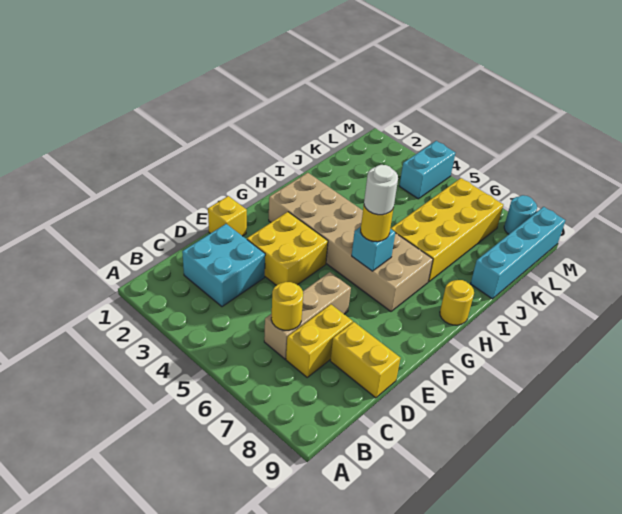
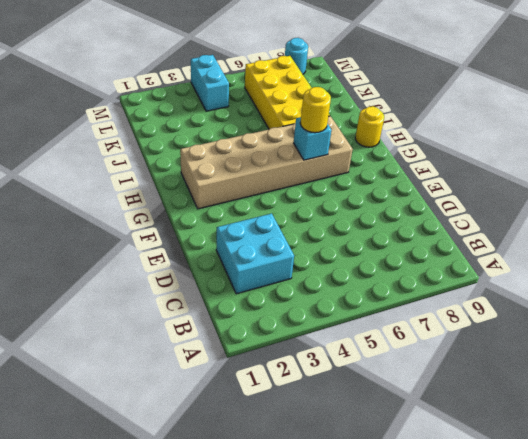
none -> tan 1x3 brick [264,272,351,359]
none -> yellow 1x2 brick [286,304,353,377]
none -> yellow 1x2 brick [330,322,400,398]

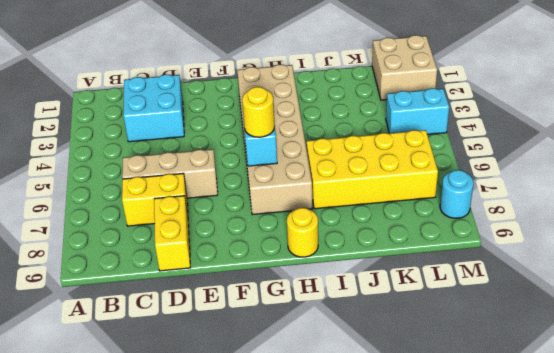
tan 2x2 brick [372,35,437,100] -> none
none -> yellow 1x1 brick [208,196,247,236]
none -> yellow 2x2 brick [247,212,328,285]
none -> cyan 1x4 brick [471,207,565,299]

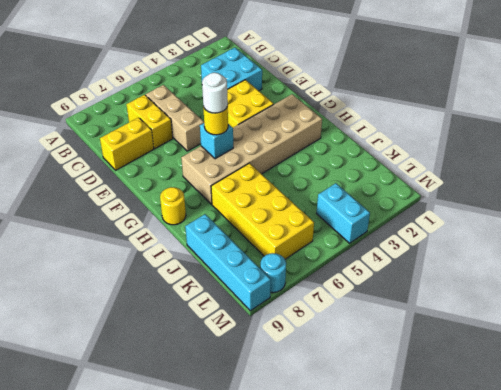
none -> yellow 1x1 brick [208,196,247,236]
none -> yellow 1x1 round brick [271,282,303,330]

